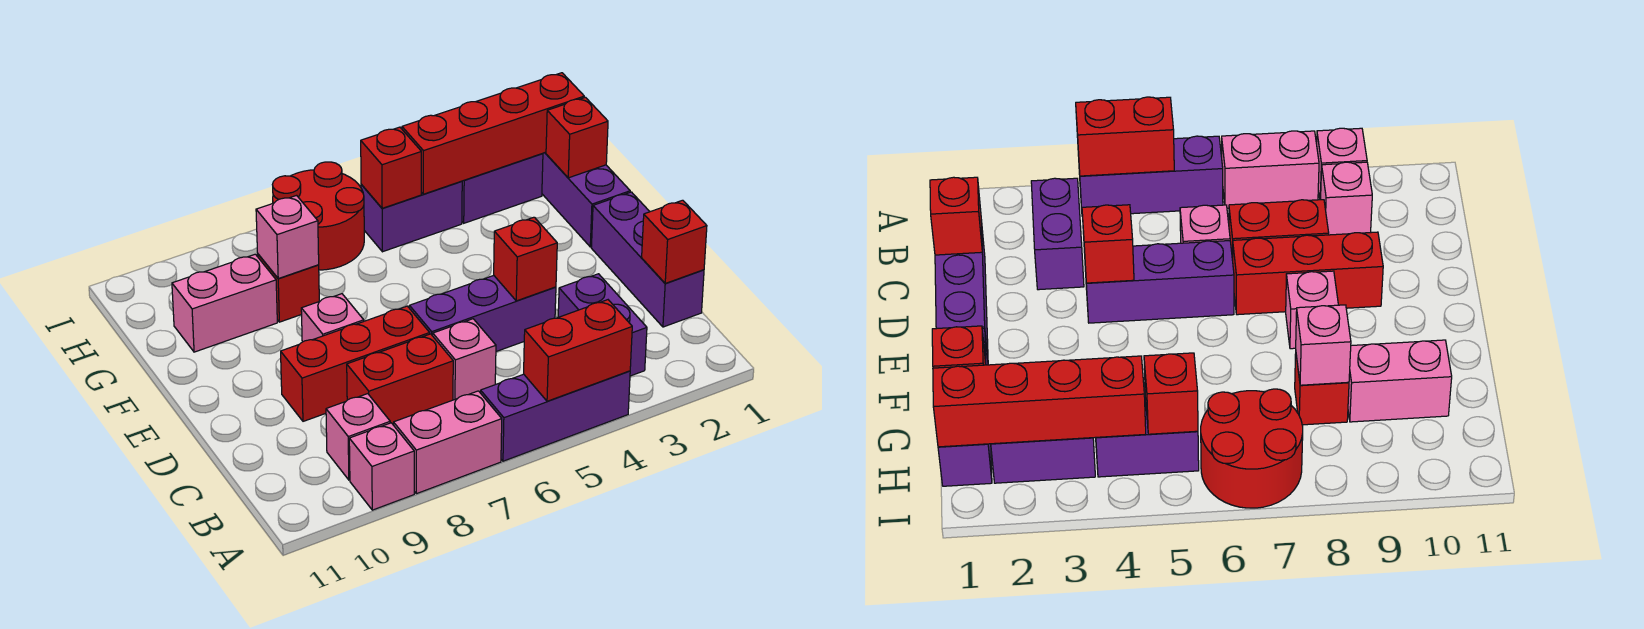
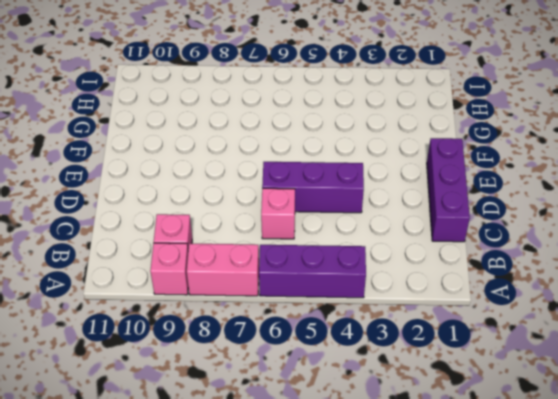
none -> purple 1x2 brick [558,274,647,376]
none -> red 1x2 brick [347,334,453,425]
none -> red 1x3 brick [281,306,430,421]

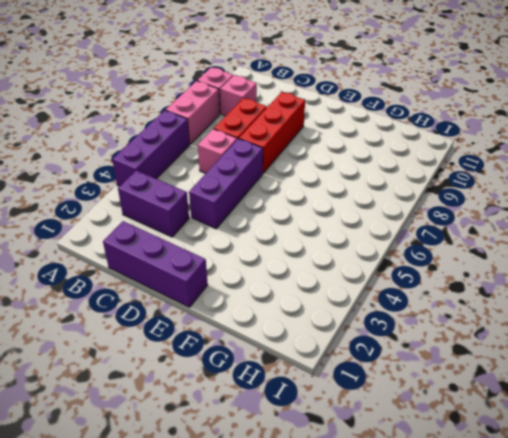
none -> pink 1x1 brick [301,294,364,342]
none -> purple 1x3 brick [542,152,630,247]
none -> red 1x1 brick [258,254,319,322]

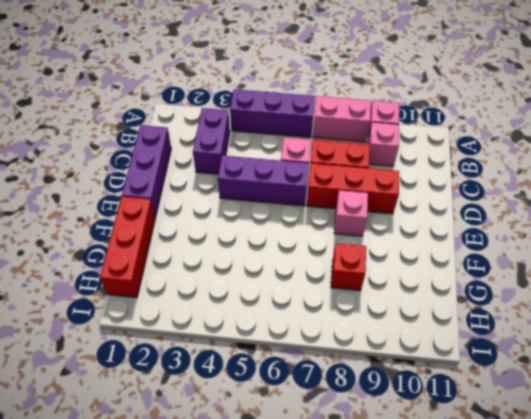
red 1x3 brick [100,197,155,298] -> purple 1x3 brick [542,152,630,247]
none -> pink 1x2 brick [172,254,277,352]
none -> purple 1x2 brick [462,153,543,223]
none -> purple 1x2 brick [361,181,462,252]

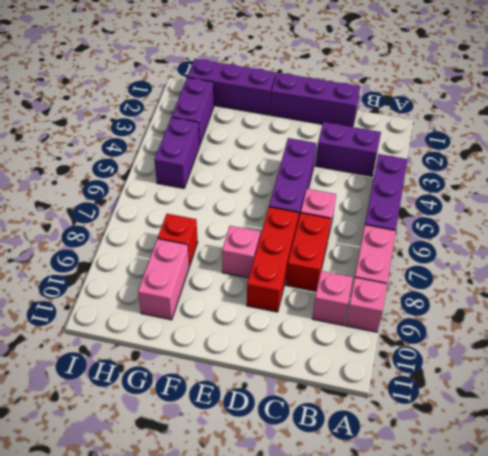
none -> red 2x2 round brick [273,162,364,270]
none -> red 1x2 brick [524,300,632,401]
none -> red 1x1 brick [642,200,707,284]

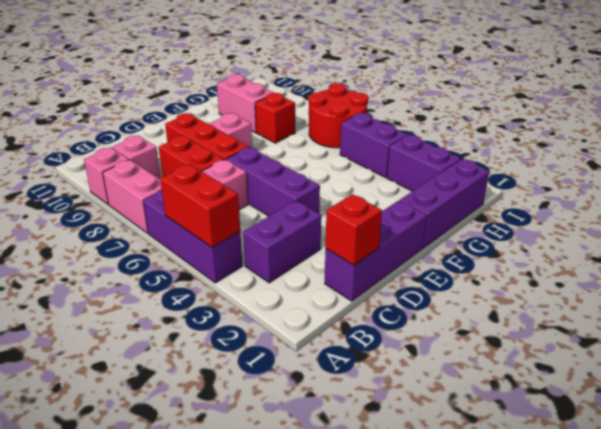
none -> red 1x1 brick [494,217,557,301]
none -> red 1x1 brick [546,97,608,178]
none -> pink 1x1 brick [256,196,319,278]

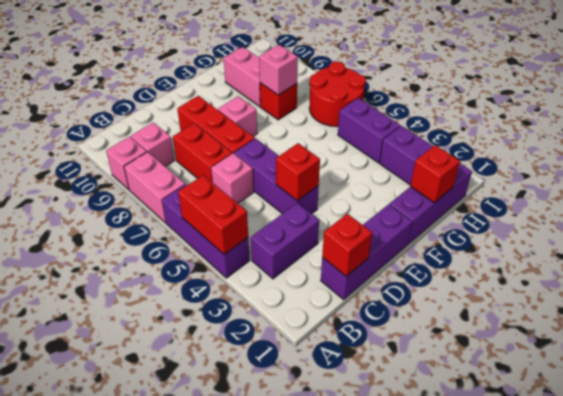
none -> red 1x4 brick [402,73,584,194]
none -> red 1x1 brick [361,127,421,208]

